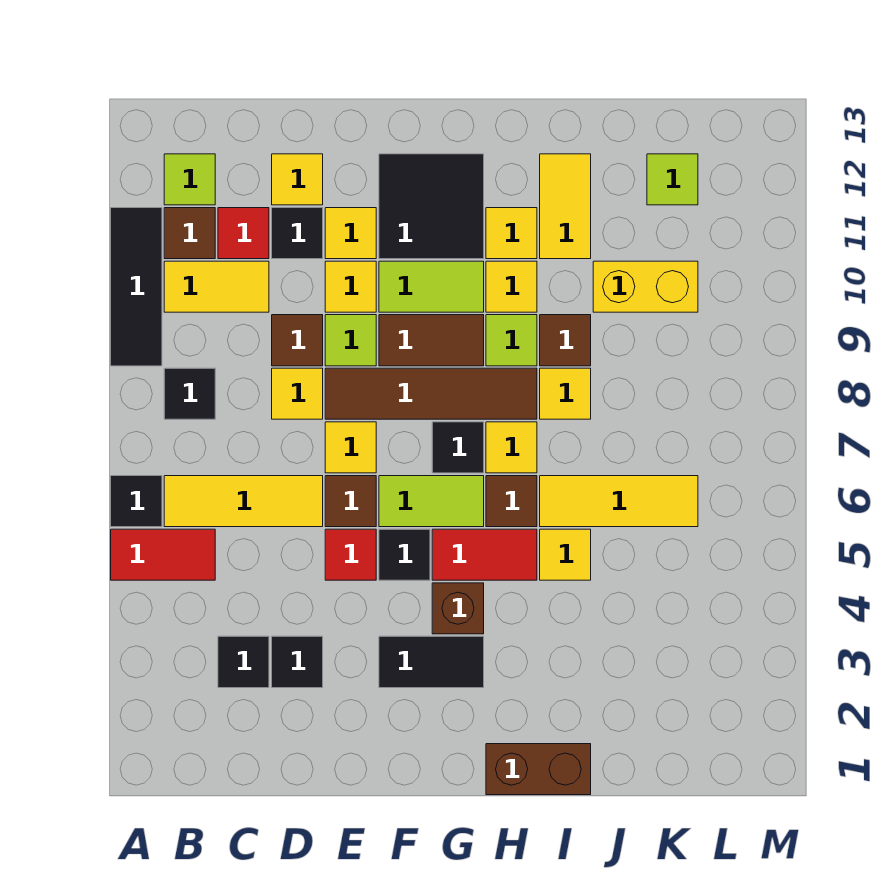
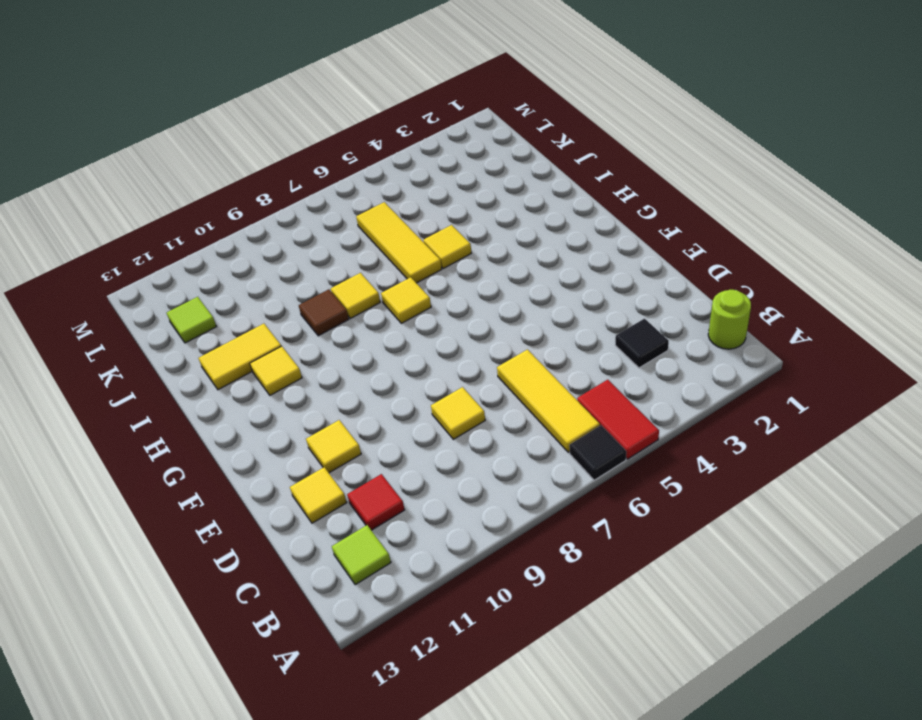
lime 1x1 round brick [708,290,751,349] -> none
none -> black 1x3 tile [111,208,162,366]
none -> black 1x1 tile [164,368,215,419]
none -> yellow 1x2 tile [164,261,269,312]
none -> brown 1x1 tile [164,208,215,259]

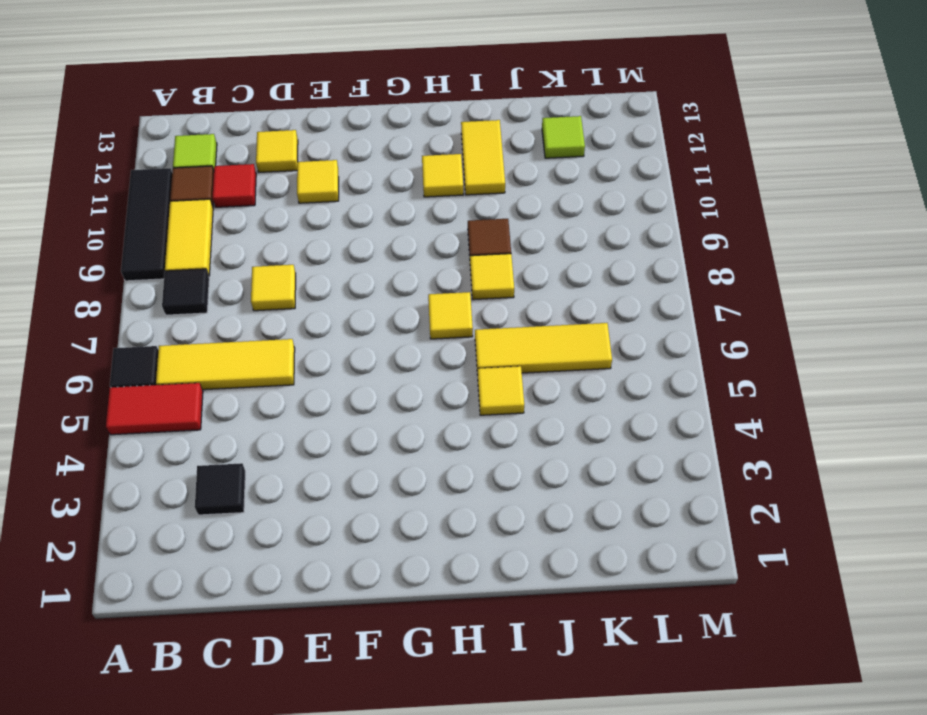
yellow 1x2 tile [165,199,213,276] -> yellow 1x2 tile turned to [164,261,269,312]
none -> black 1x1 tile [272,636,323,688]
none -> brown 1x1 tile [272,315,323,366]
none -> black 1x1 tile [272,208,323,259]
none -> red 1x1 tile [325,529,376,580]

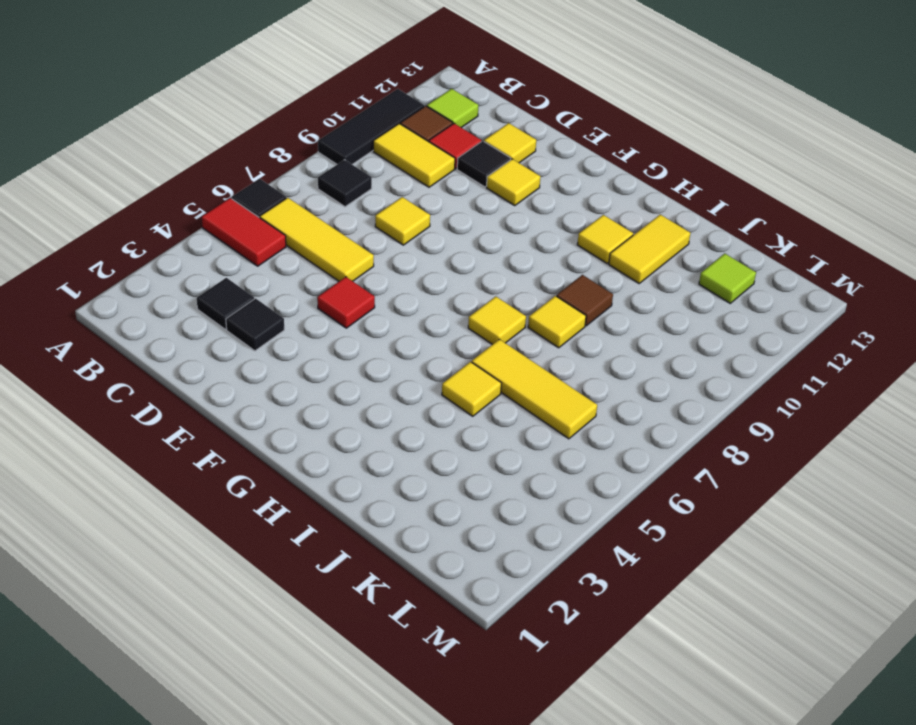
none -> brown 1x1 tile [272,315,323,366]
none -> brown 1x1 tile [325,476,376,527]
none -> yellow 1x1 tile [325,422,376,473]
none -> brown 1x4 tile [325,368,537,419]

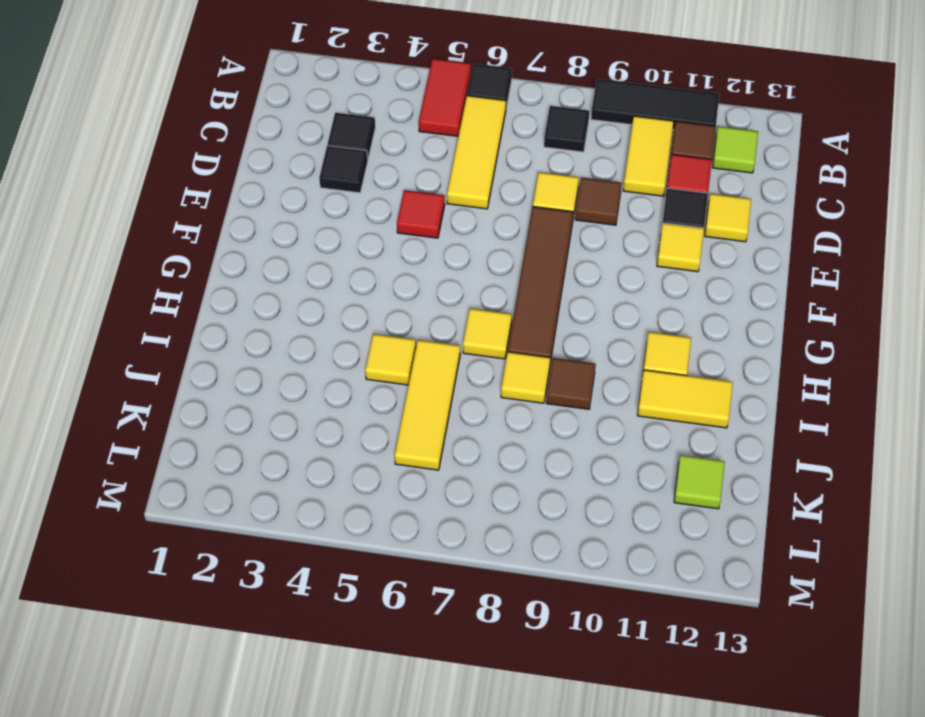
none -> brown 1x1 tile [325,476,376,527]
none -> yellow 1x1 tile [325,422,376,473]
none -> lime 1x1 tile [325,315,376,366]
none -> yellow 1x1 tile [325,261,376,312]

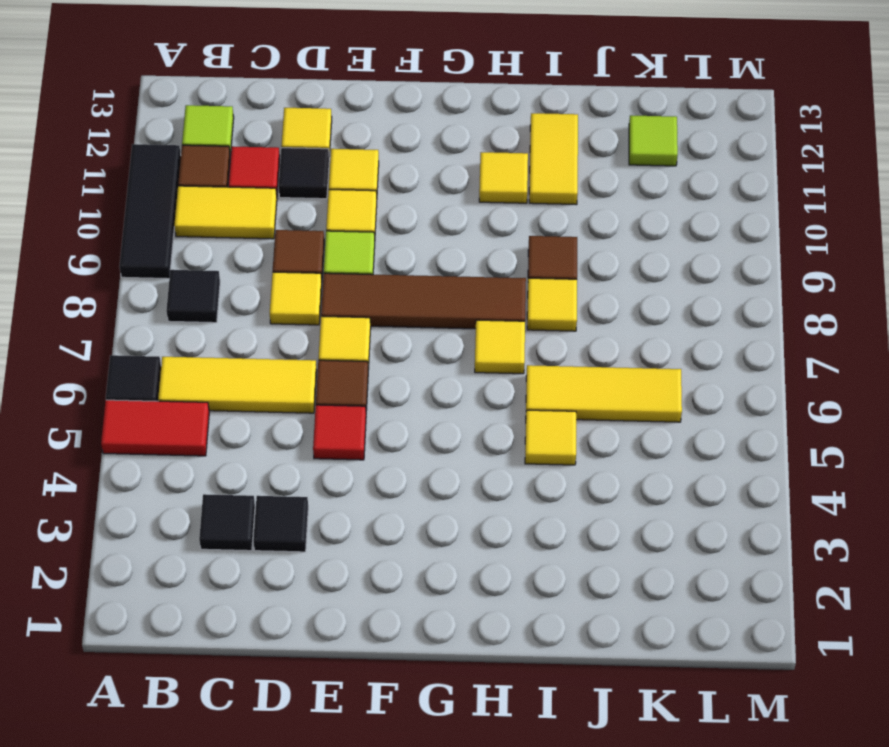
none -> black 1x2 tile [379,636,484,688]
none -> black 1x1 tile [379,529,430,580]
none -> lime 1x2 tile [379,476,484,527]
none -> brown 1x2 tile [379,315,484,366]

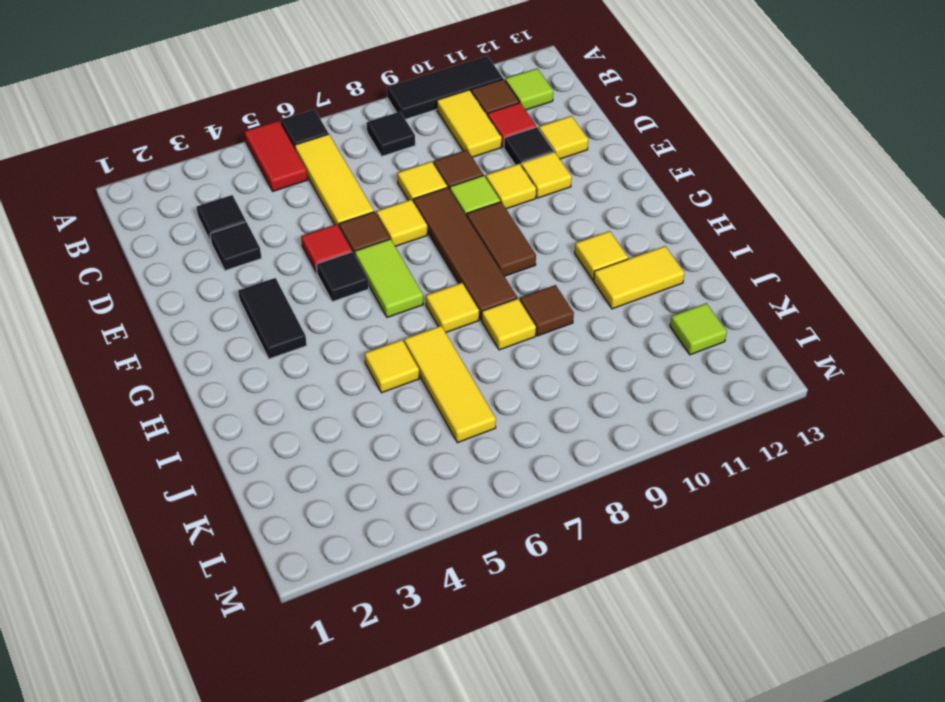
none -> lime 1x2 tile [379,261,484,312]
none -> black 2x2 tile [379,154,484,259]
none -> brown 1x1 brick [432,583,484,634]
none -> red 1x2 tile [432,529,537,580]

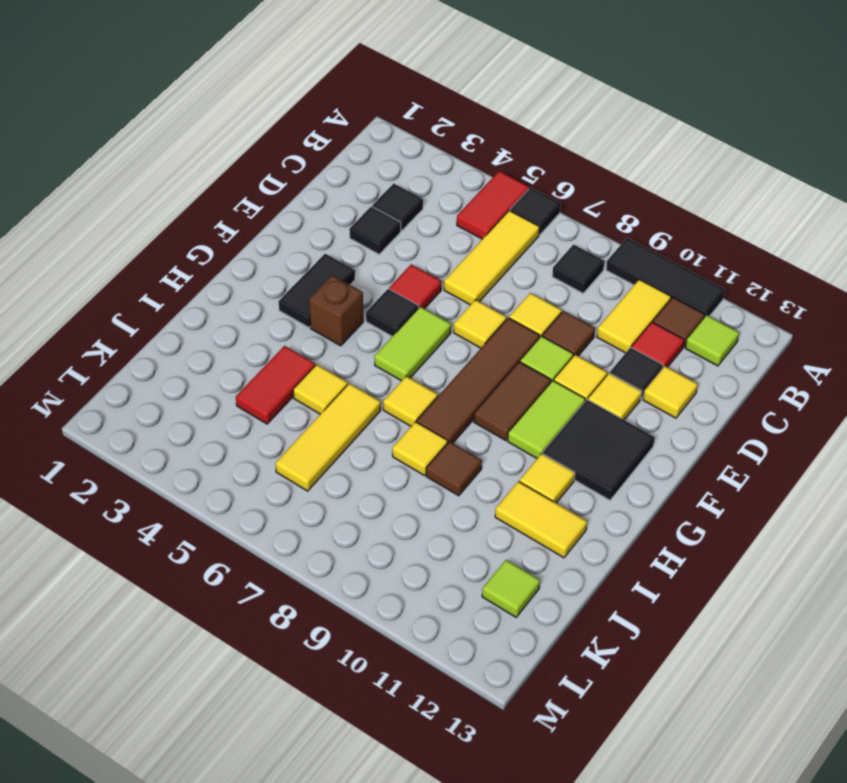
red 1x2 tile [236,346,315,424] -> red 1x2 tile moved to [432,529,537,580]
none -> brown 1x1 tile [325,476,376,527]
none -> black 1x1 tile [432,422,484,473]
none -> brown 1x2 brick [486,744,591,795]
none -> brown 1x1 tile [486,476,537,527]

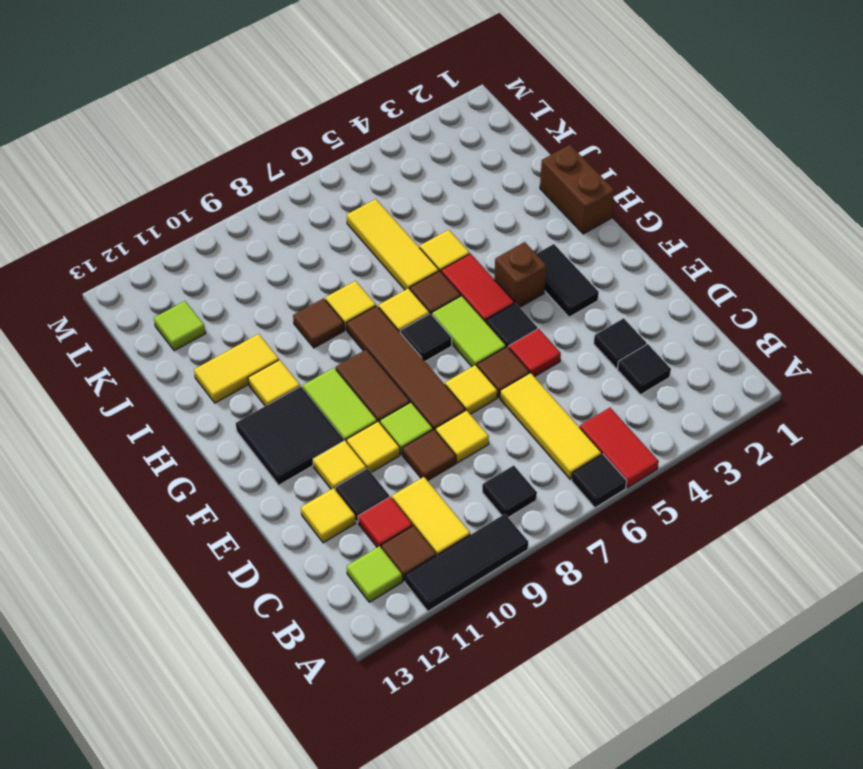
none -> lime 1x1 tile [486,315,537,366]
none -> yellow 1x1 tile [486,261,537,312]
none -> yellow 1x2 brick [593,261,698,312]

